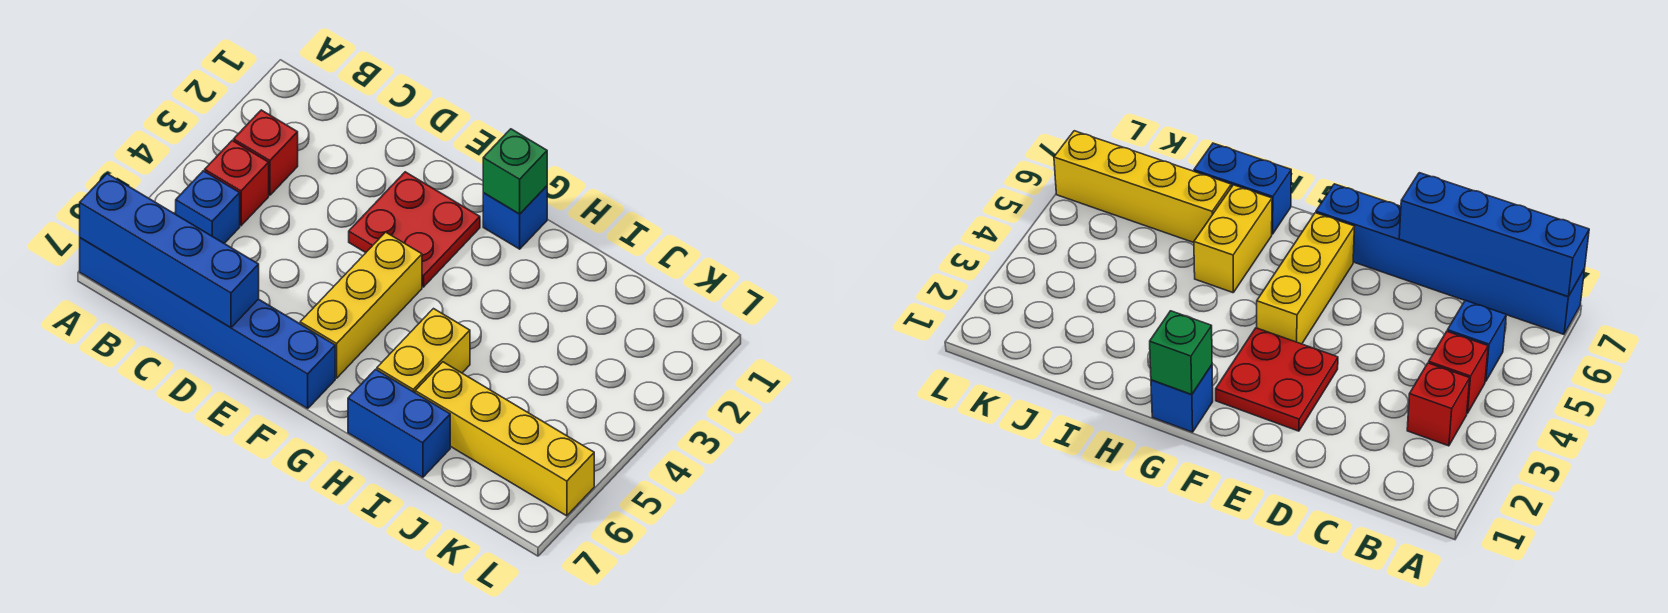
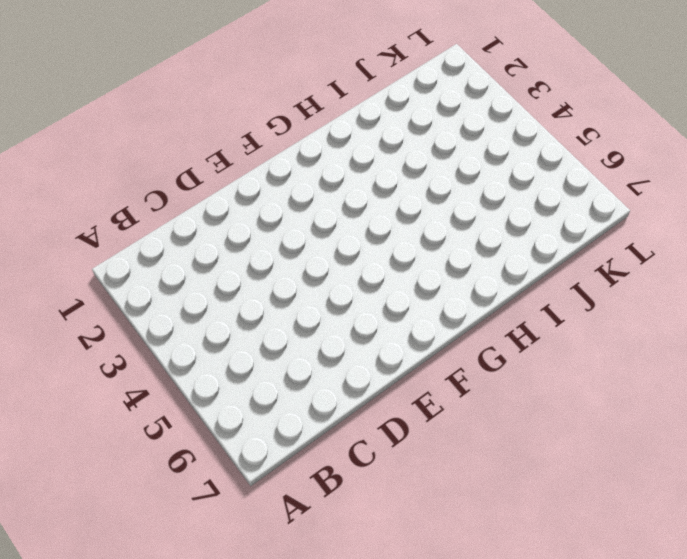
none -> blue 1x6 brick [80,238,335,408]
none -> red 1x1 brick [234,110,298,195]
none -> red 1x1 brick [205,140,269,226]

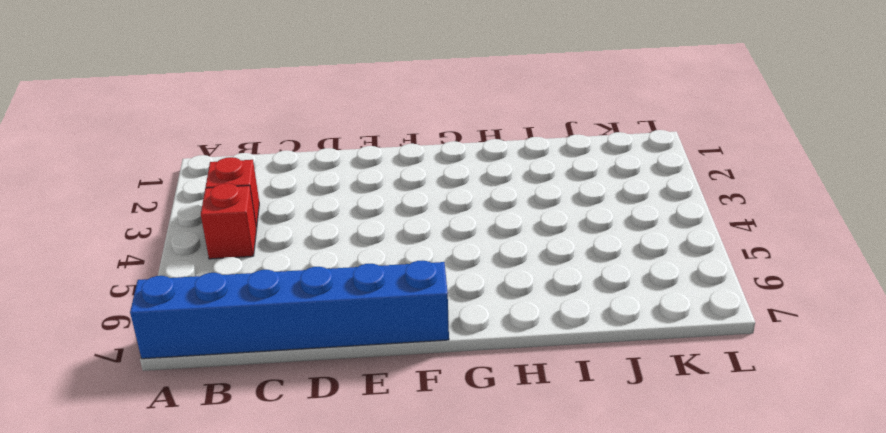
none -> blue 1x1 brick [176,171,240,243]
none -> red 2x2 plate [349,172,480,287]
none -> yellow 1x3 brick [300,232,422,378]

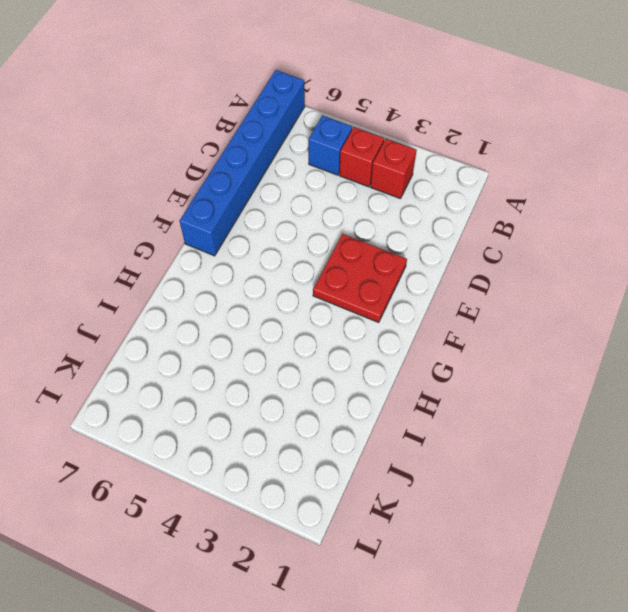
none -> yellow 1x3 brick [300,232,422,378]
none -> blue 1x1 brick [483,186,547,249]
none -> yellow 1x2 brick [377,309,470,392]

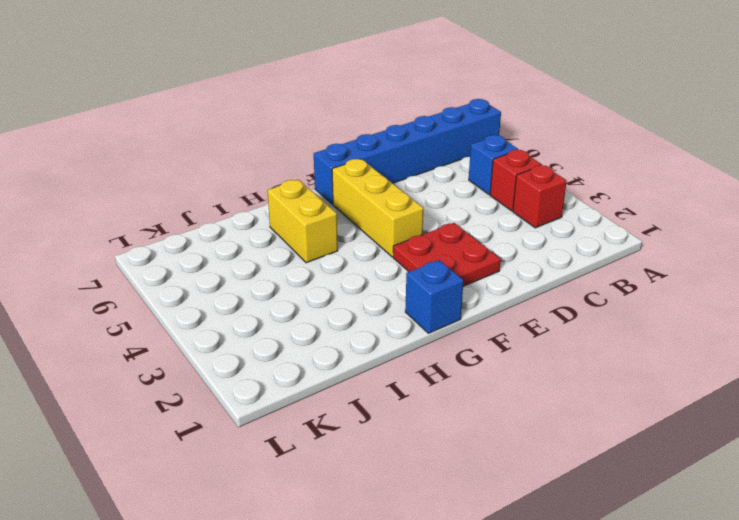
none -> blue 1x2 brick [348,369,450,477]
none -> yellow 1x4 brick [415,362,594,516]
none -> blue 1x4 brick [80,174,259,328]

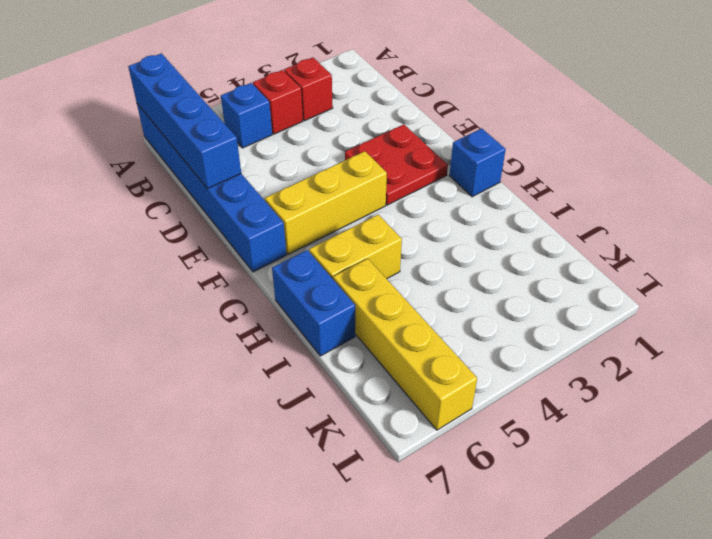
none -> green 1x1 brick [483,129,547,214]

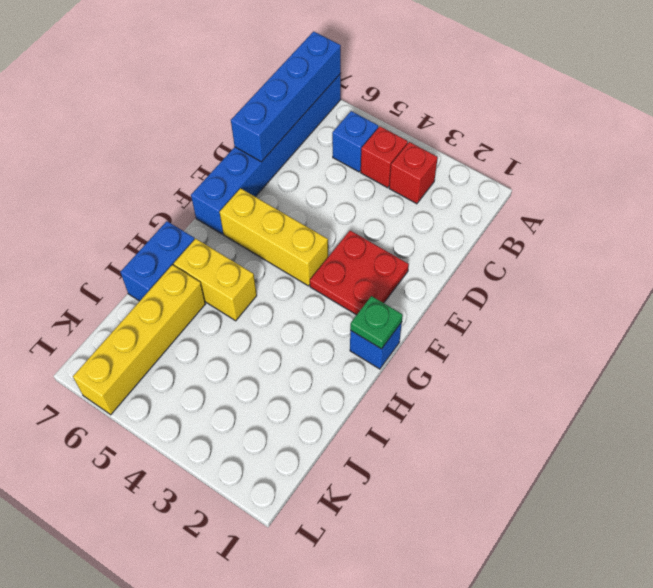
green 1x1 plate [350,296,403,349] -> green 1x1 brick [483,129,547,214]

